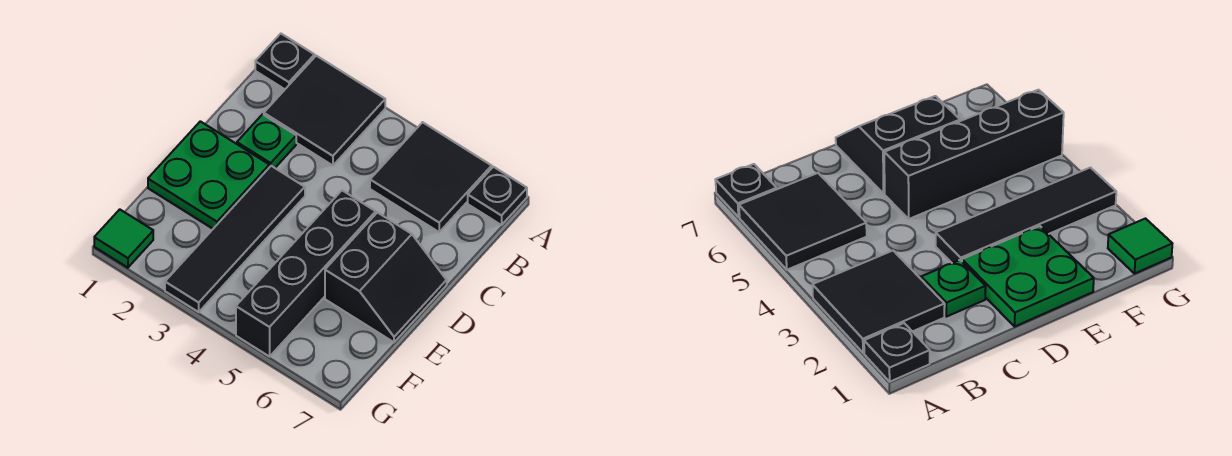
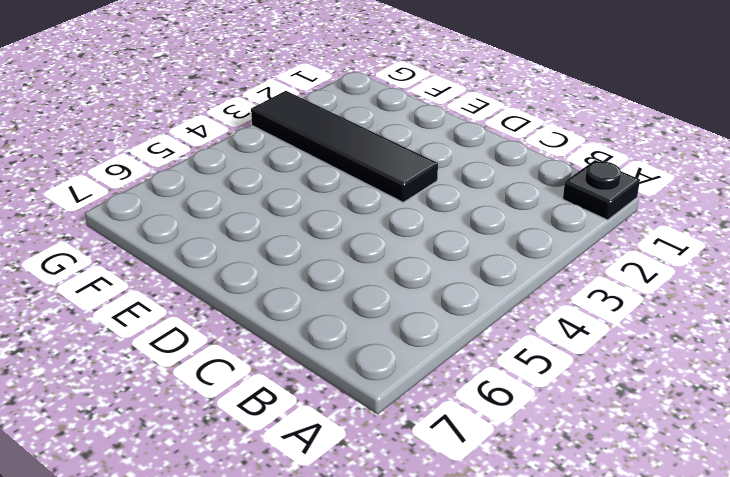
none -> black 2x2 tile [264,56,385,165]
none -> black 2x2 tile [370,122,492,232]

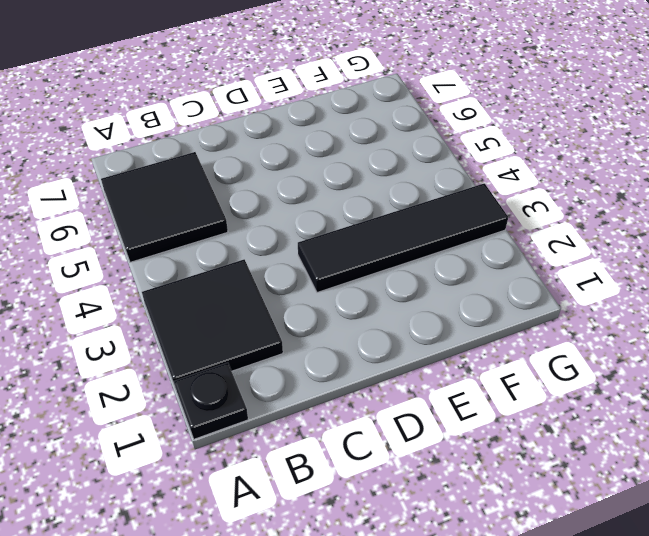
none -> black 1x1 plate [468,167,527,225]
none -> green 1x1 plate [237,114,296,168]

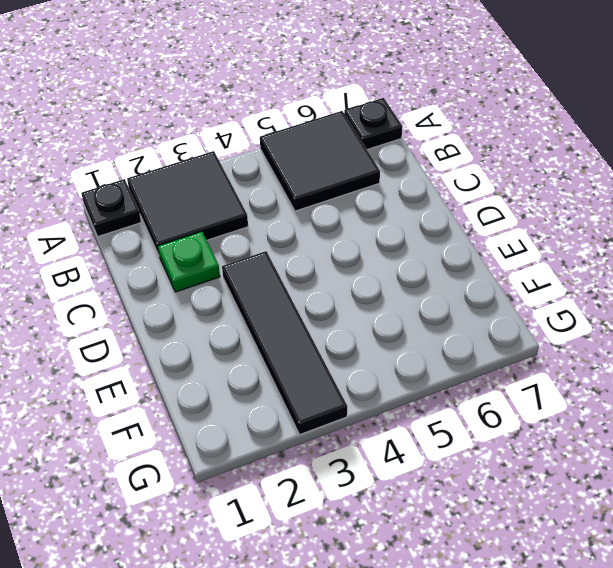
none -> green 2x2 plate [148,121,269,229]
none -> black 1x4 brick [236,190,376,357]

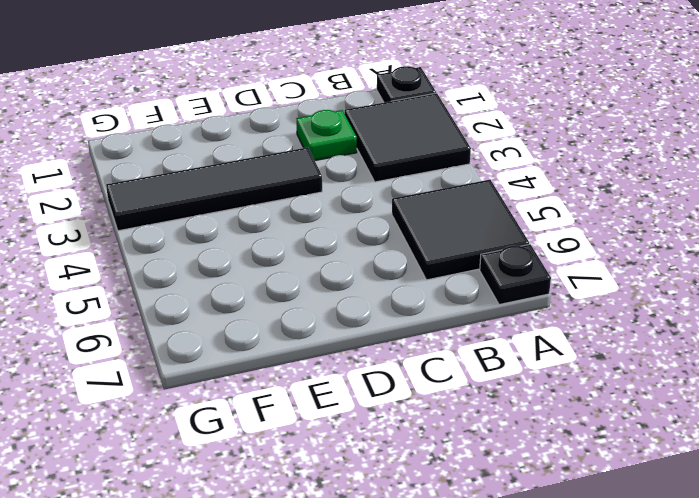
none -> green 2x2 plate [148,121,269,229]
none -> black 1x4 brick [236,190,376,357]

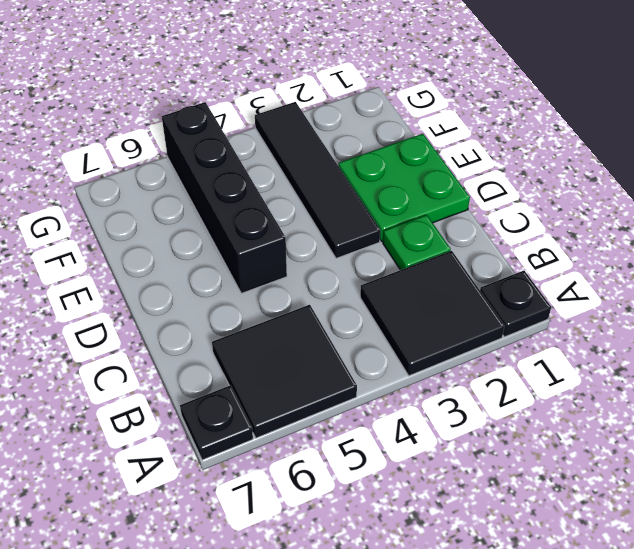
none -> black 2x2 slope [325,213,447,342]
none -> green 1x1 tile [94,209,153,268]

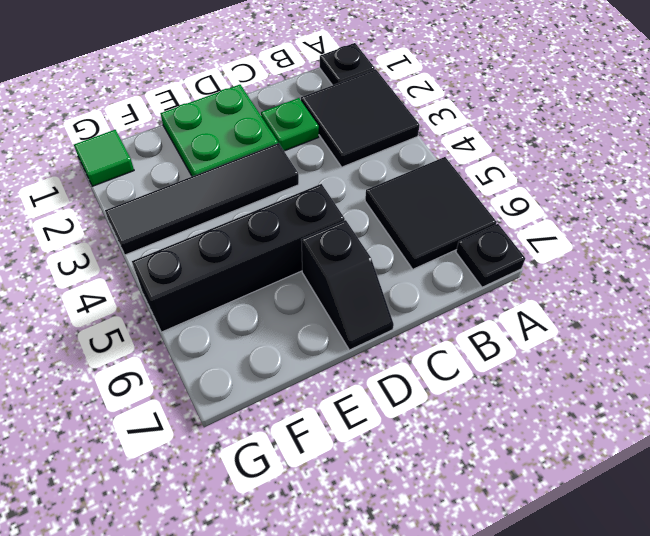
black 1x2 slope [301,220,394,350] -> black 2x2 slope [325,213,447,342]

